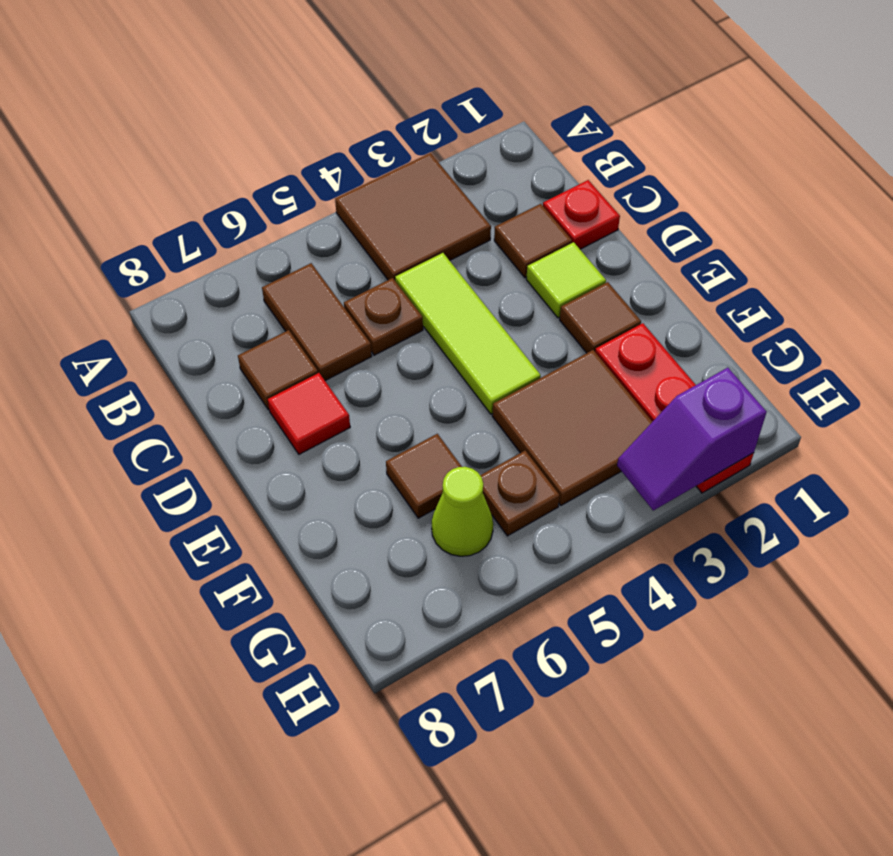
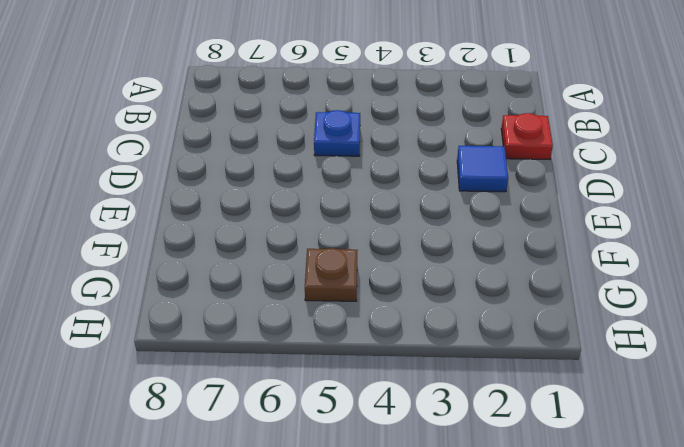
blue 1x1 plate [314,110,360,156] -> brown 1x1 plate [344,278,423,355]
blue 1x1 tile [457,146,508,192] -> lime 1x1 tile [526,242,606,318]
none -> brown 2x2 tile [335,153,491,280]
none -> brown 1x2 tile [262,263,372,381]
none -> brown 1x1 tile [494,204,572,278]

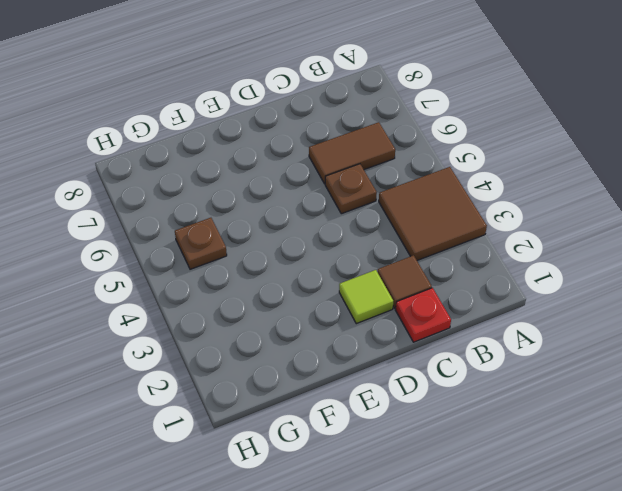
none -> lime 1x3 tile [395,253,541,414]
none -> brown 1x1 tile [238,330,318,410]
none -> red 1x1 tile [268,373,350,454]

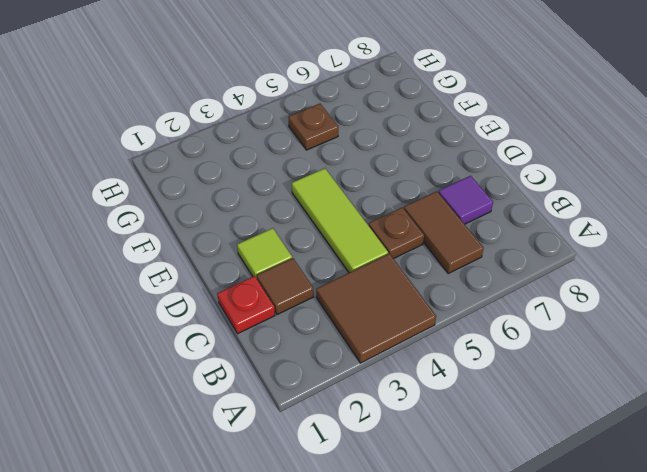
purple 1x1 tile [438,176,493,224] -> brown 1x1 tile [238,330,318,410]
none -> red 1x1 tile [268,373,350,454]
none -> brown 1x1 tile [560,282,641,353]
none -> red 1x3 plate [595,323,754,493]

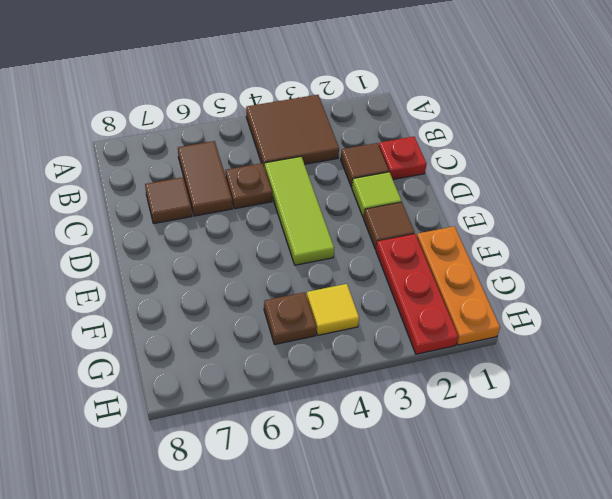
orange 1x3 plate [417,226,500,345] -> none
yellow 1x1 tile [307,284,359,335] -> brown 2x2 tile [492,350,652,505]
none -> red 1x1 tile [268,373,350,454]
none -> brown 1x1 tile [386,434,462,518]
none -> lime 1x1 cone [432,467,493,556]

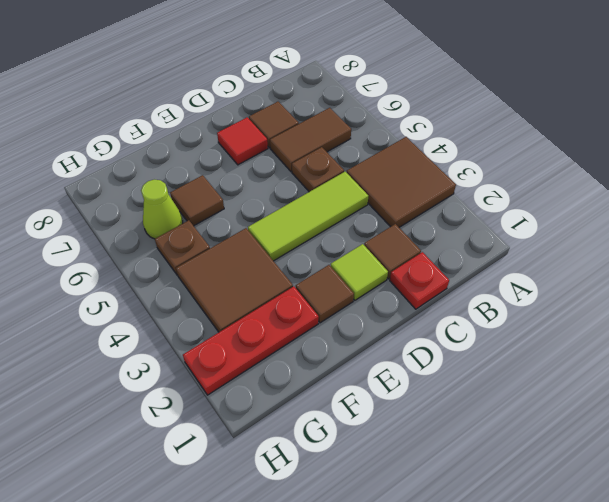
none -> purple 1x2 slope [617,368,767,511]

